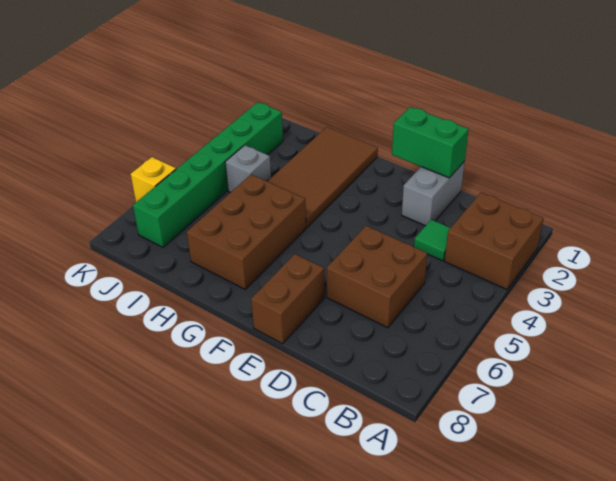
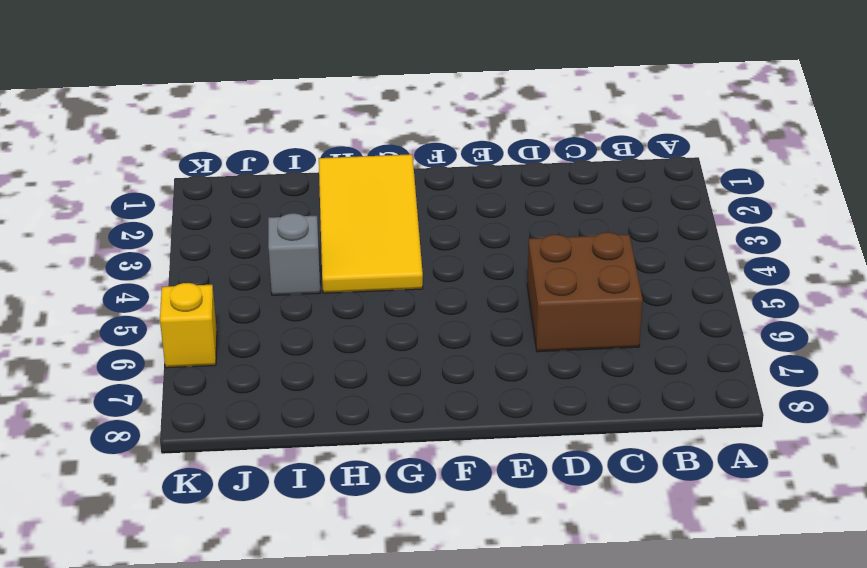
yellow 2x4 tile [319,154,423,293] -> brown 2x4 tile [267,127,378,228]
none -> brown 2x2 brick [445,193,544,289]
none -> green 1x1 tile [414,220,450,261]

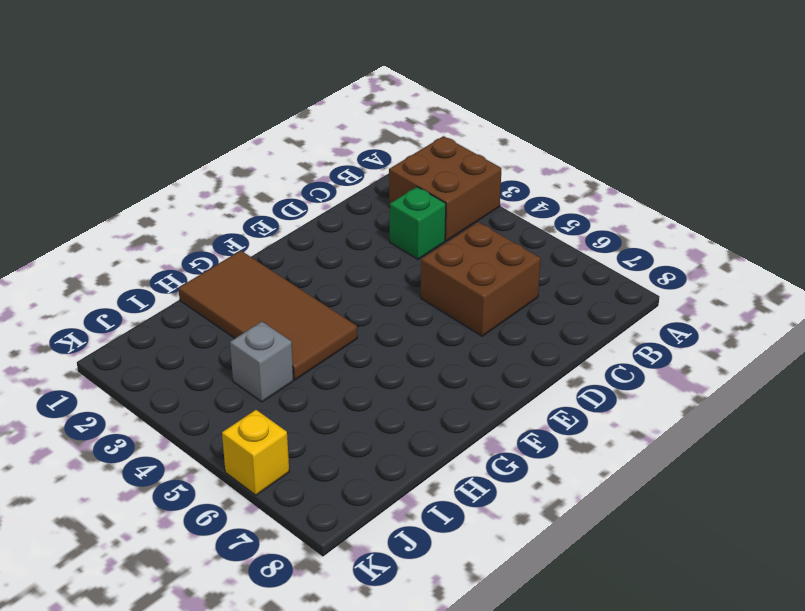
green 1x1 brick [390,187,446,259] -> green 1x1 tile [414,220,450,261]
none -> grey 1x2 brick [402,161,465,226]
none -> brown 1x2 brick [251,254,324,344]

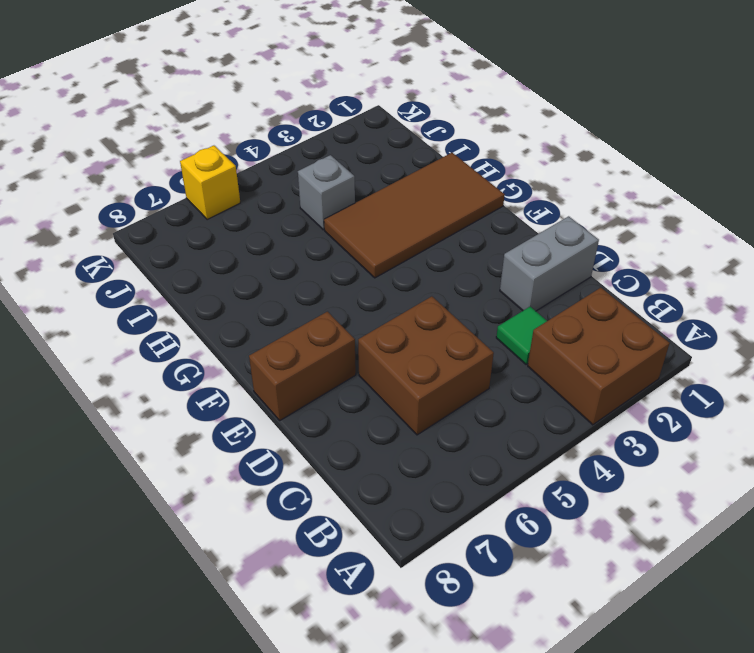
none -> brown 2x3 brick [187,175,306,289]
none -> green 1x6 brick [133,102,283,247]

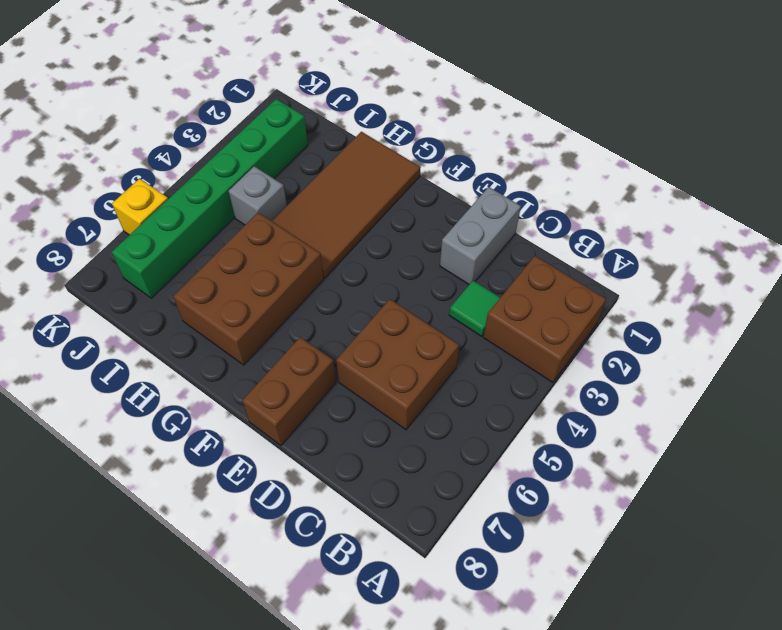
none -> green 1x2 brick [392,107,469,178]

